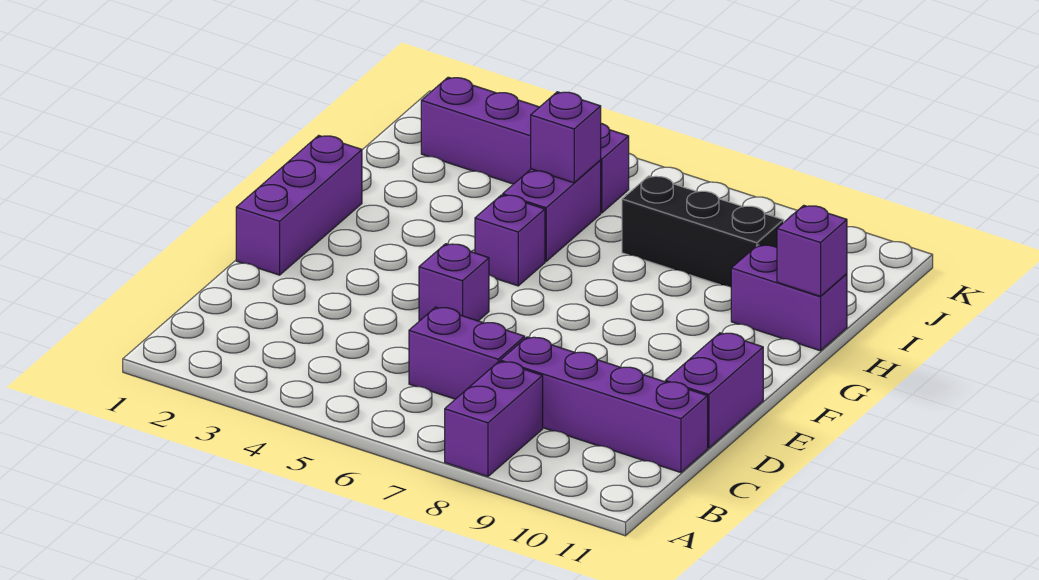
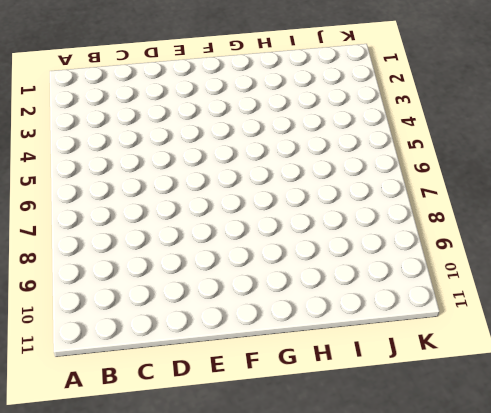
none -> purple 1x2 brick [445,361,543,477]
none -> purple 1x2 brick [409,307,525,399]
none -> purple 1x4 brick [500,337,708,472]

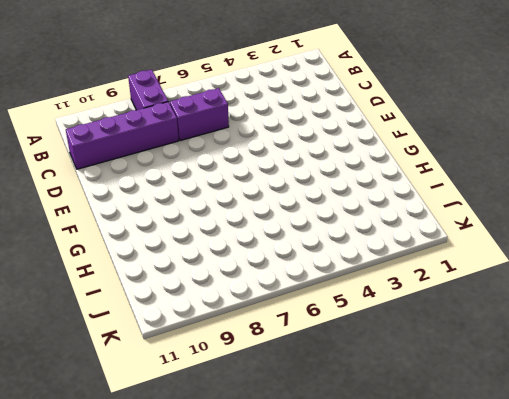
none -> purple 1x2 brick [665,333,763,448]
none -> purple 1x3 brick [236,135,362,275]
none -> purple 1x1 brick [419,244,489,321]

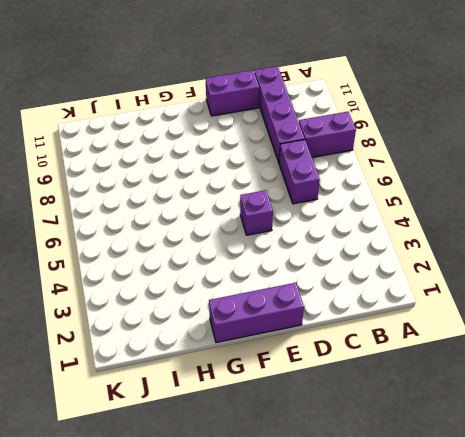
none -> purple 1x1 brick [475,195,545,286]
none -> purple 1x2 brick [503,161,601,261]
none -> purple 1x2 brick [731,245,847,351]

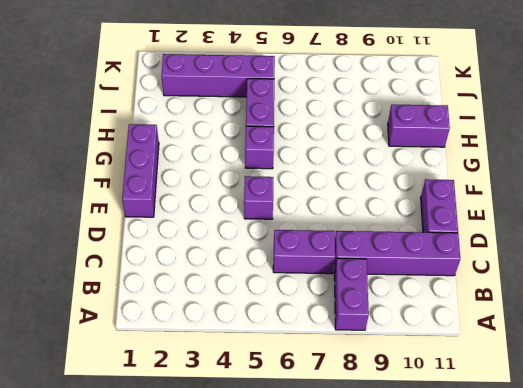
none -> black 1x3 brick [622,176,784,287]
none -> purple 1x1 brick [777,205,847,296]
none -> purple 1x1 brick [531,92,601,183]

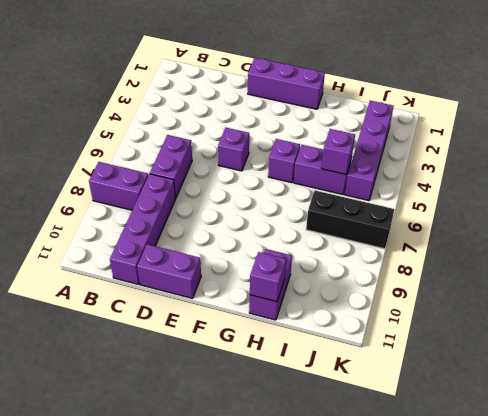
black 1x3 brick [306,191,395,249] -> black 1x3 brick turned to [622,176,784,287]

